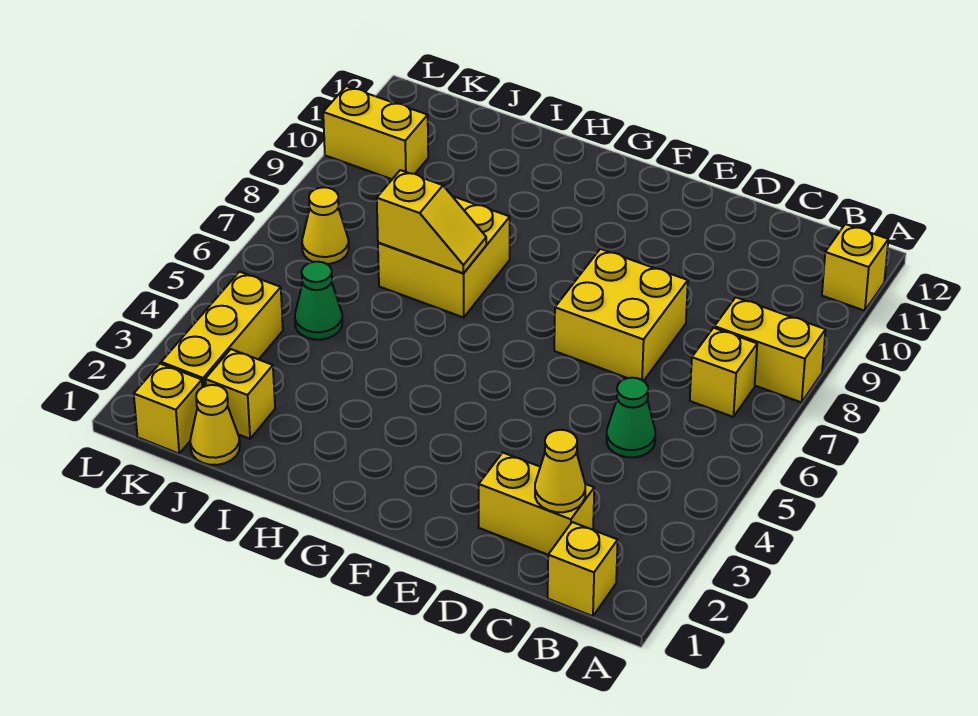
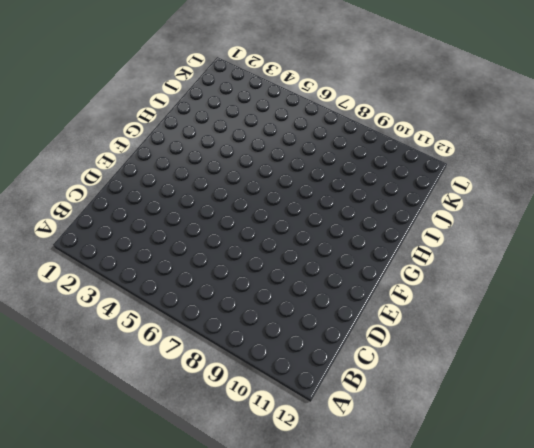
none -> yellow 1x2 brick [714,297,825,402]
none -> yellow 1x1 brick [822,224,888,311]
none -> yellow 1x1 brick [548,522,618,616]

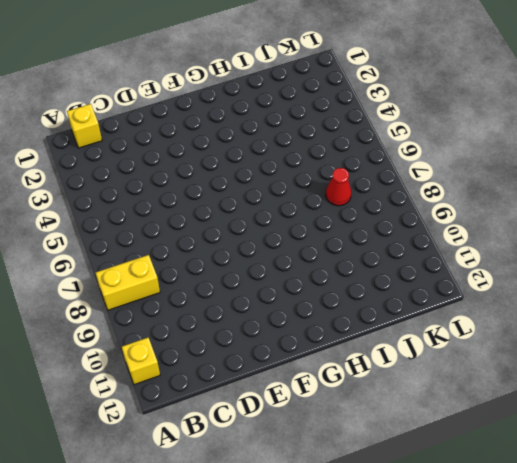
red 1x1 cone [326,168,351,206] -> none
none -> yellow 1x1 brick [690,328,757,417]
none -> yellow 1x2 brick [479,453,594,555]
none -> green 1x1 cone [607,378,655,457]

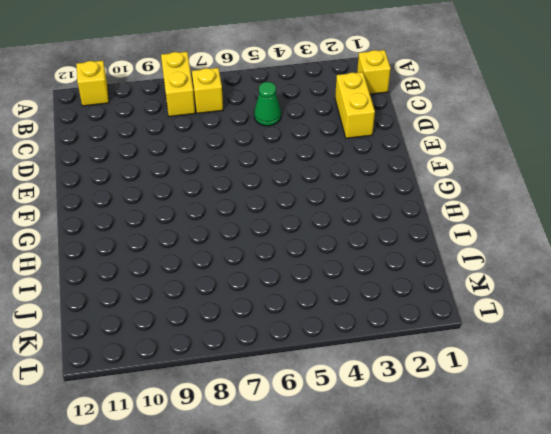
none -> yellow 2x2 brick [554,249,688,381]
none -> yellow 2x2 brick [378,196,510,317]
none -> yellow 1x1 cone [190,385,240,465]

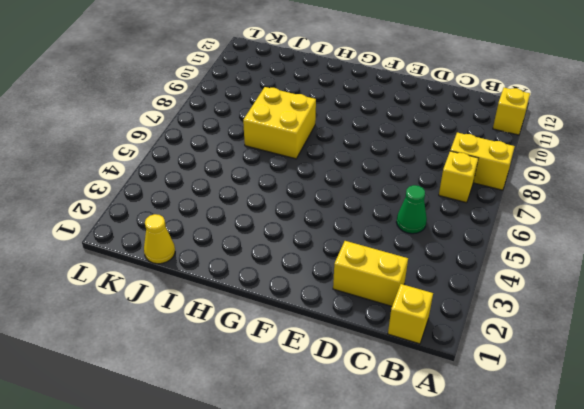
none -> yellow 2x2 brick [554,249,688,381]
none -> yellow 1x1 brick [205,349,275,439]
none -> green 1x1 cone [295,262,342,340]

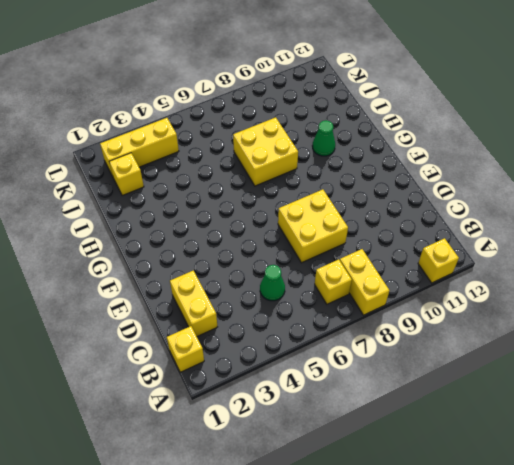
green 1x1 cone [312,120,335,156] -> green 1x1 cone moved to [295,262,342,340]
none -> yellow 1x1 cone [190,385,240,465]
none -> yellow 1x1 brick [134,364,202,454]
none -> yellow 1x1 cone [302,187,349,264]

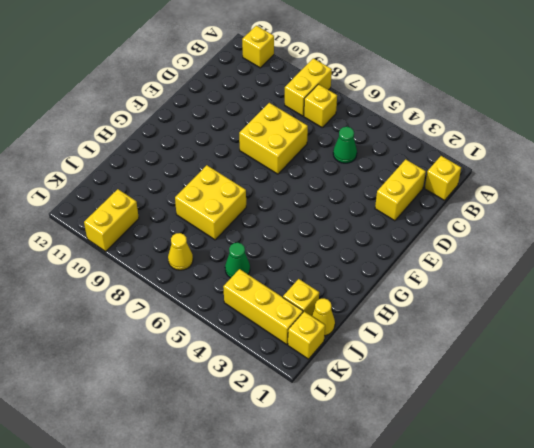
none -> yellow 1x1 cone [535,430,585,512]
none -> yellow 1x2 slope [377,170,486,273]

